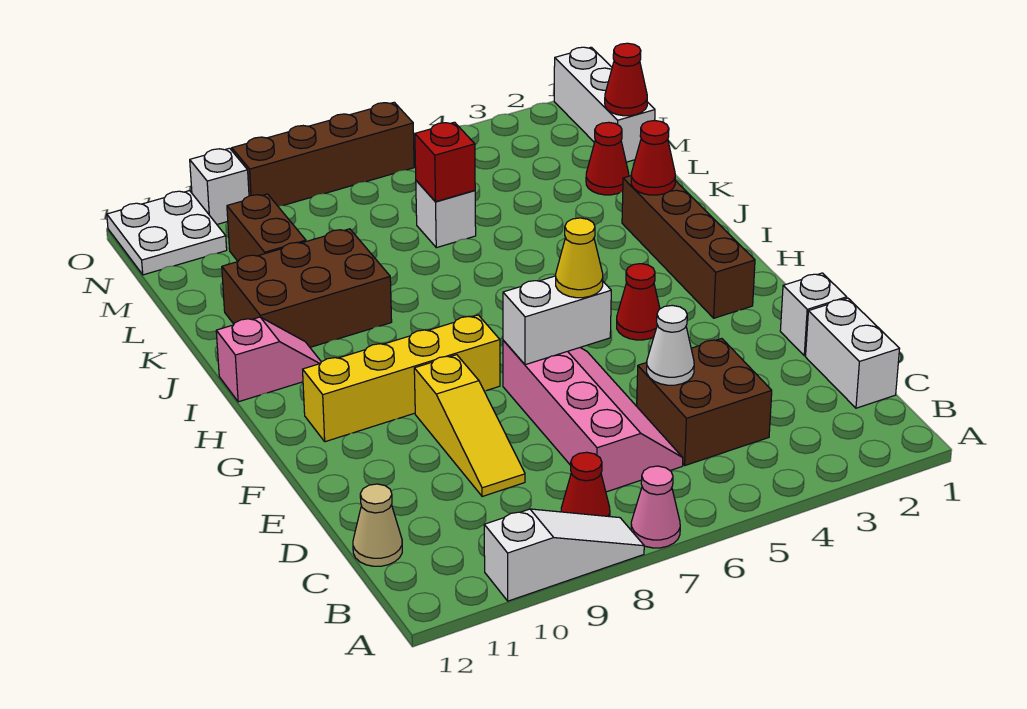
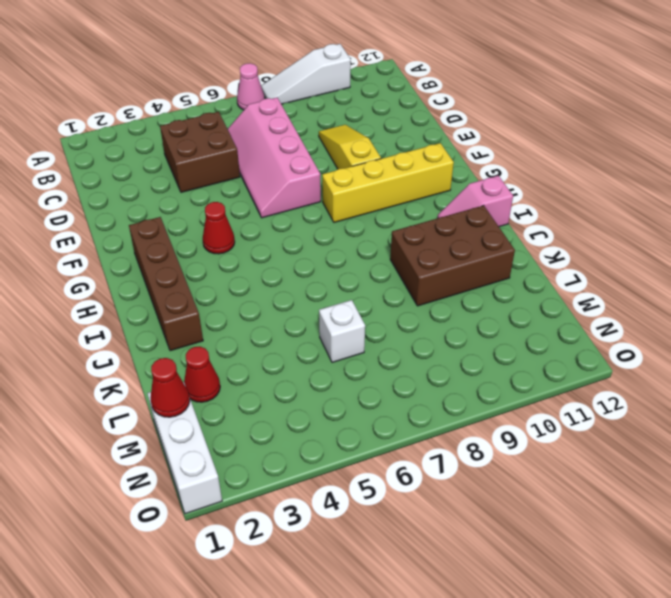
none -> red 1x1 cone [561,452,610,517]
none -> white 1x2 brick [806,298,899,408]
none -> tan 1x1 cone [353,484,402,566]

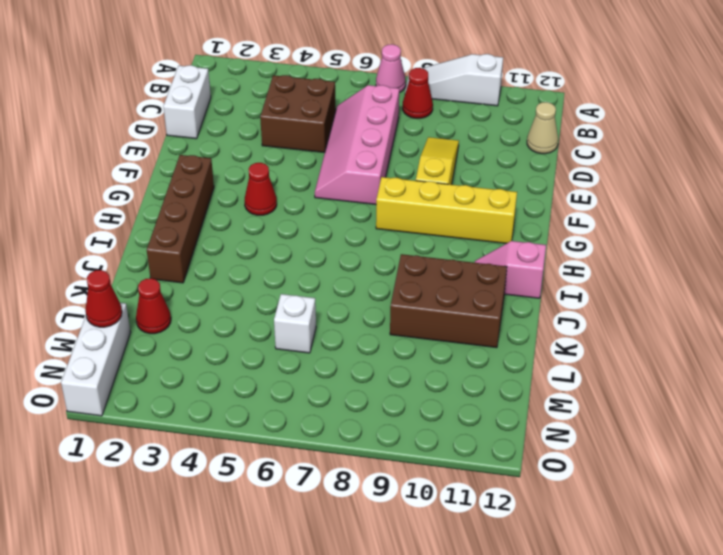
none -> white 1x1 brick [780,273,847,356]
none -> brown 1x2 brick [227,194,306,261]
none -> white 2x2 plate [107,191,227,275]

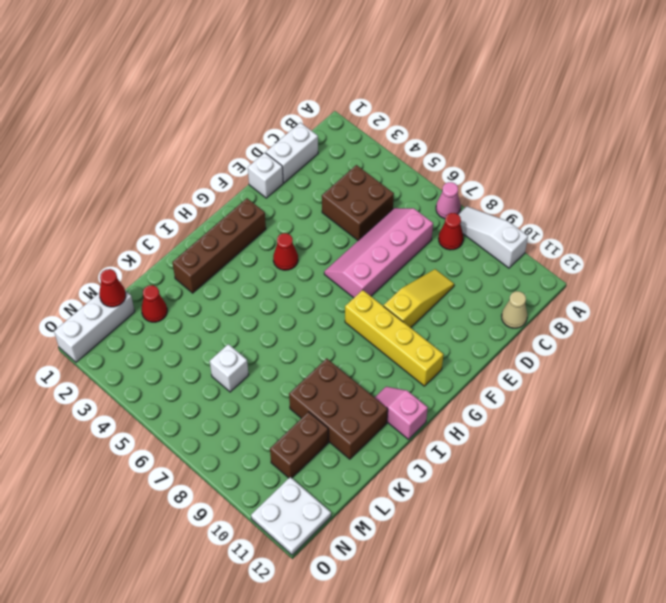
none -> brown 1x4 brick [232,102,414,206]
none -> white 1x1 brick [190,148,249,224]
none -> white 1x1 cone [647,305,694,385]

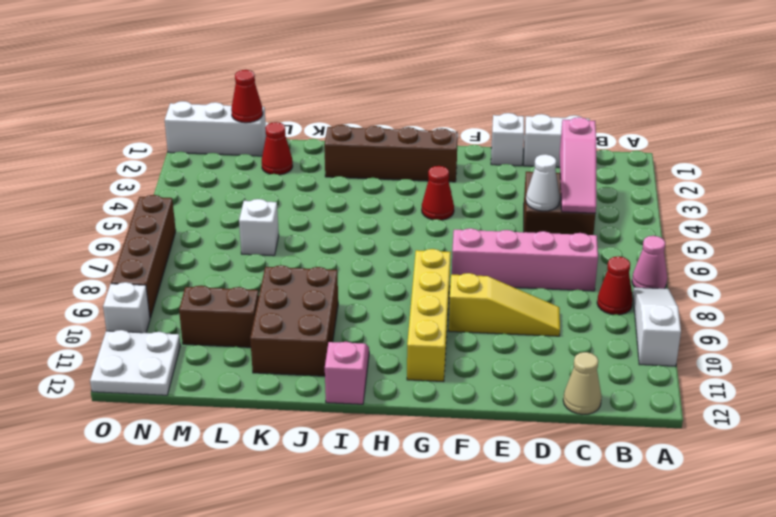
pink 1x3 slope [560,117,596,213] -> none
none -> white 1x2 brick [503,276,611,365]
none -> red 1x1 cone [631,121,675,195]
none -> red 1x1 brick [415,122,475,202]

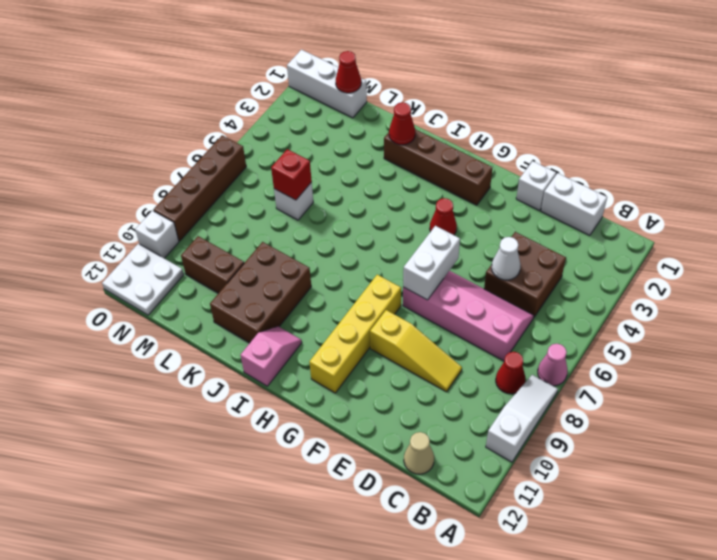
none -> red 1x1 cone [586,122,629,195]
none -> yellow 1x1 cone [556,218,603,298]

